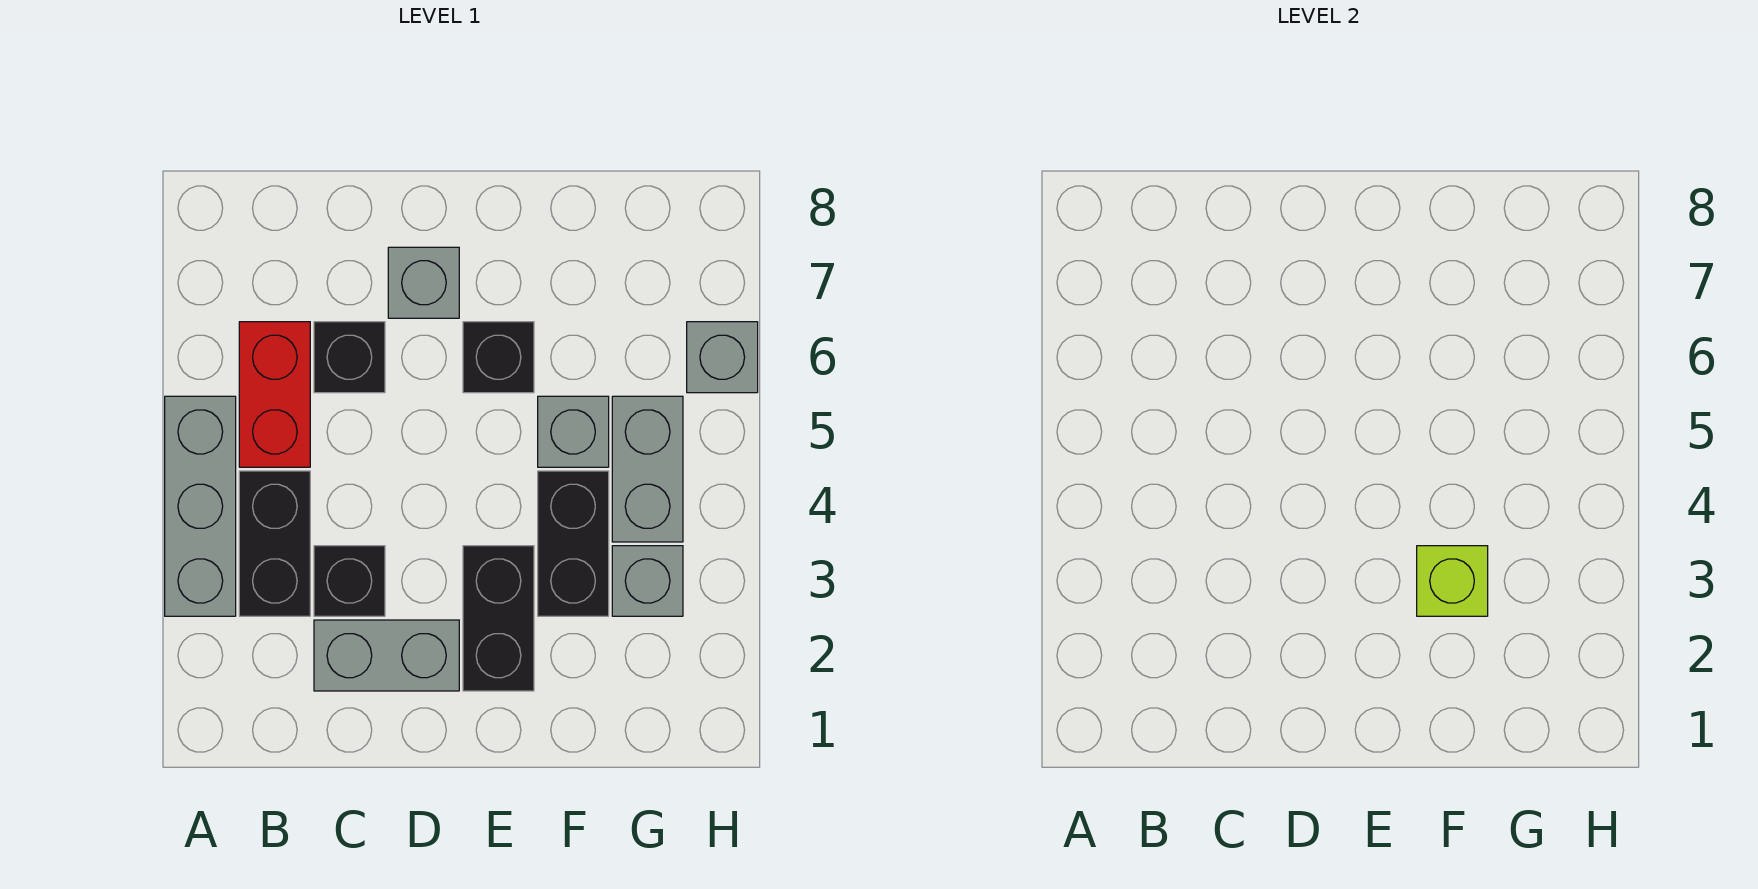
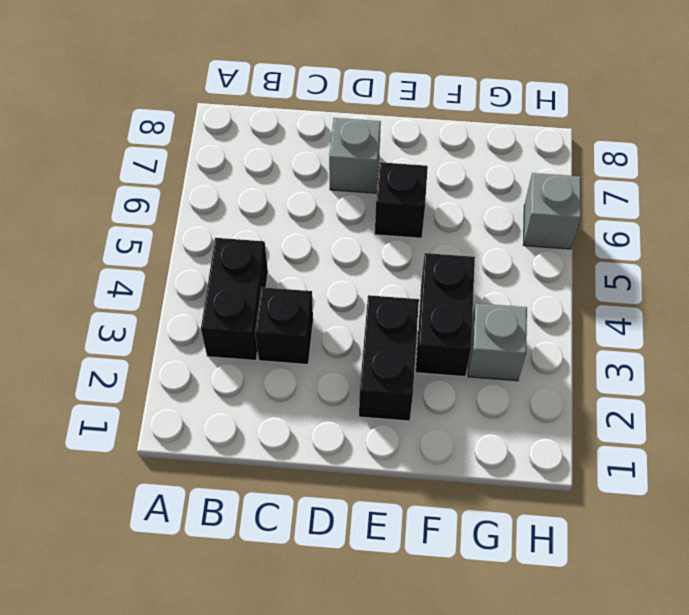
none -> grey 1x3 brick [165,396,236,616]
none -> red 1x2 brick [239,322,310,467]
none -> grey 1x2 brick [314,620,459,691]

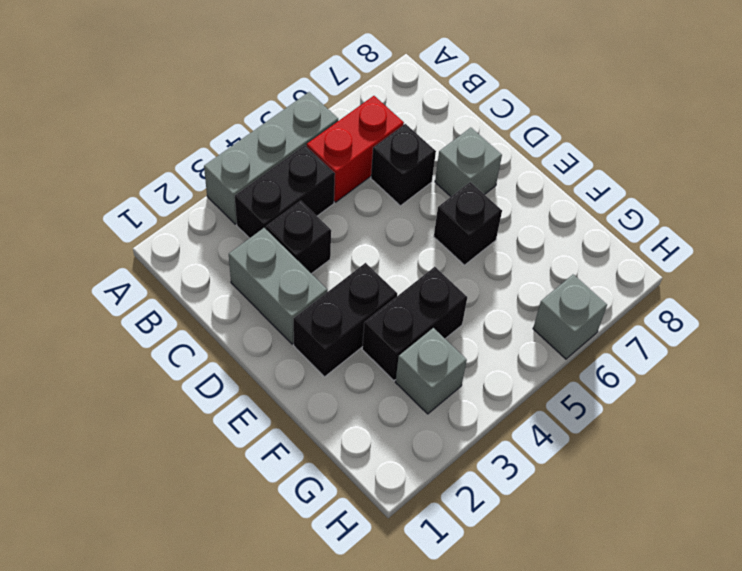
none -> grey 1x1 brick [538,396,609,467]
none -> grey 1x2 brick [612,396,683,542]
none -> lime 1x1 brick [1417,546,1488,616]

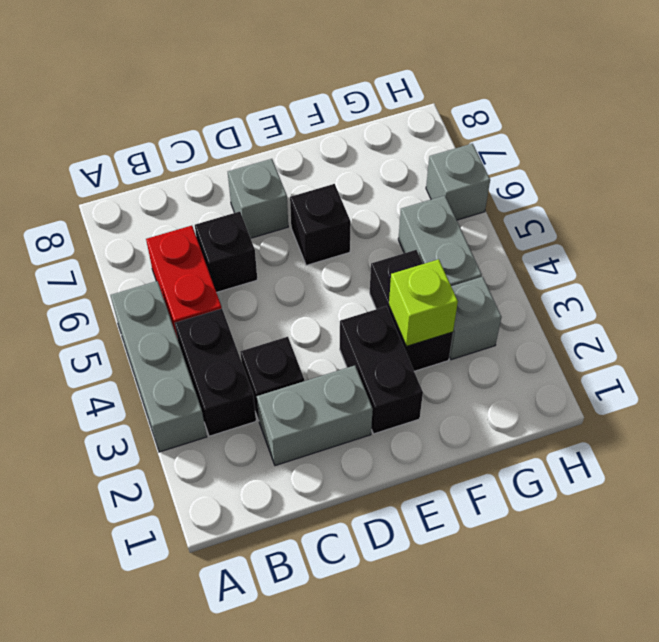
none -> grey 1x1 brick [538,396,609,467]

